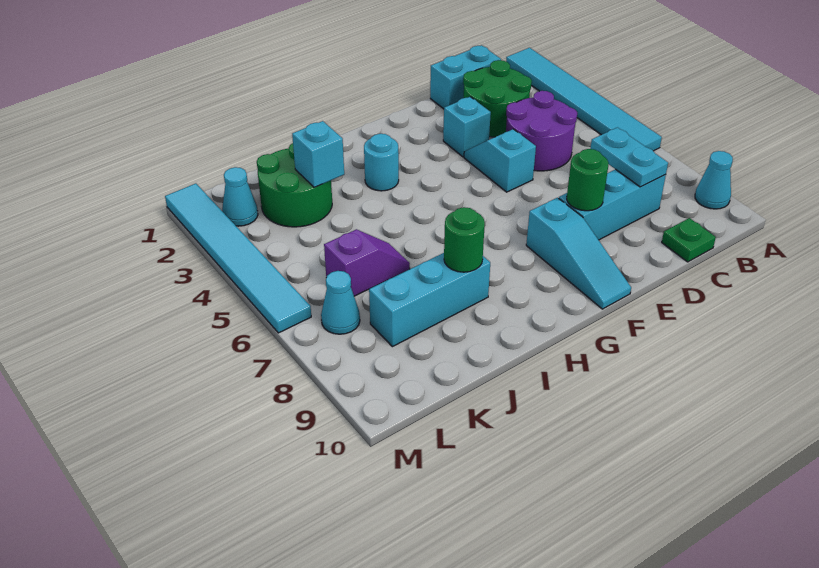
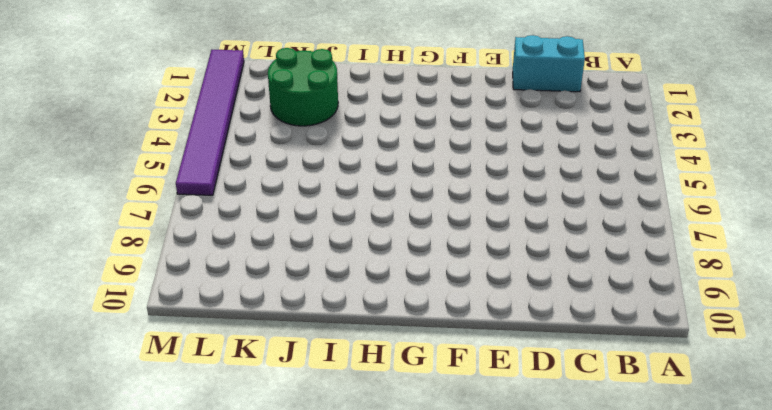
purple 1x6 tile [176,50,244,195] -> cyan 1x6 tile [165,184,311,333]
none -> cyan 1x6 tile [506,48,662,151]
none -> cyan 1x1 cone [695,151,733,209]
none -> green 2x2 round brick [463,60,532,137]

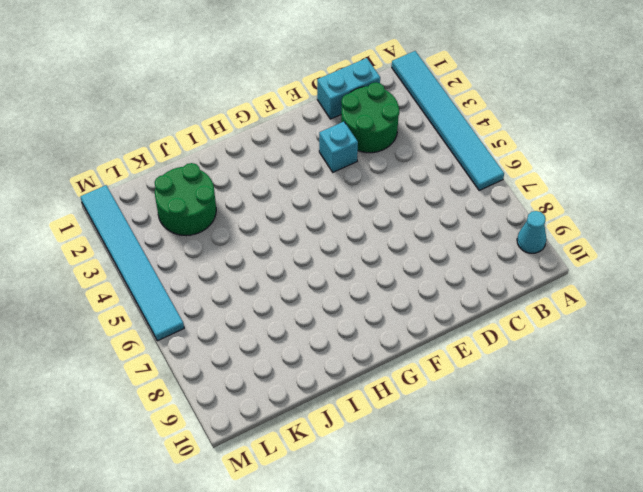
none -> purple 2x2 round brick [506,91,577,171]
none -> cyan 1x3 brick [559,169,666,240]
none -> green 1x1 plate [662,218,716,262]

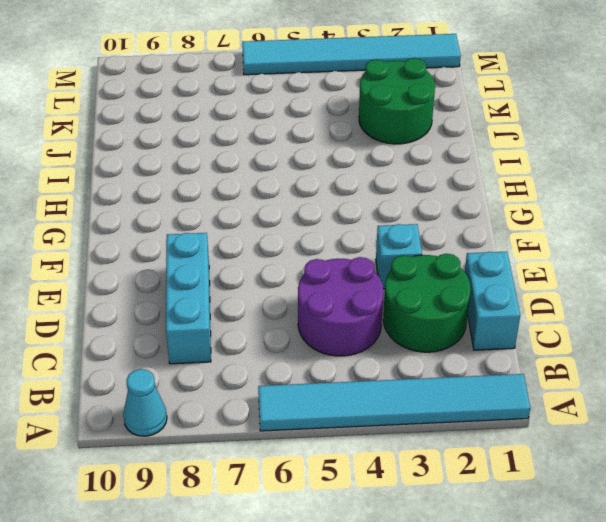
none -> green 1x1 plate [662,218,716,262]
none -> cyan 1x2 slope [464,129,536,192]
none -> cyan 1x3 slope [526,198,631,309]

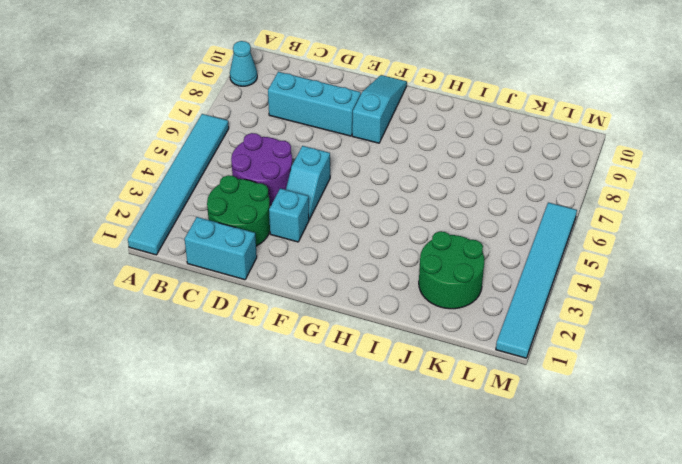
none -> green 1x1 plate [662,218,716,262]
none -> cyan 1x1 round brick [364,134,399,191]
none -> cyan 1x3 brick [369,253,490,347]

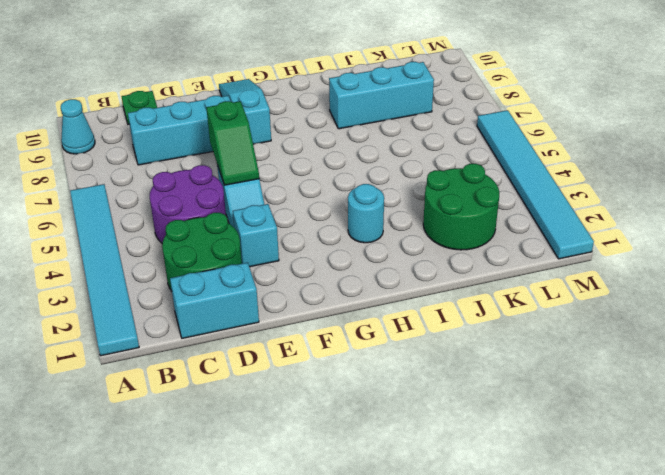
green 1x2 slope [206,101,259,185] -> none
none -> purple 1x2 slope [324,229,410,296]
none -> cyan 1x1 cone [222,167,258,226]
none -> cyan 1x1 cone [321,271,360,334]

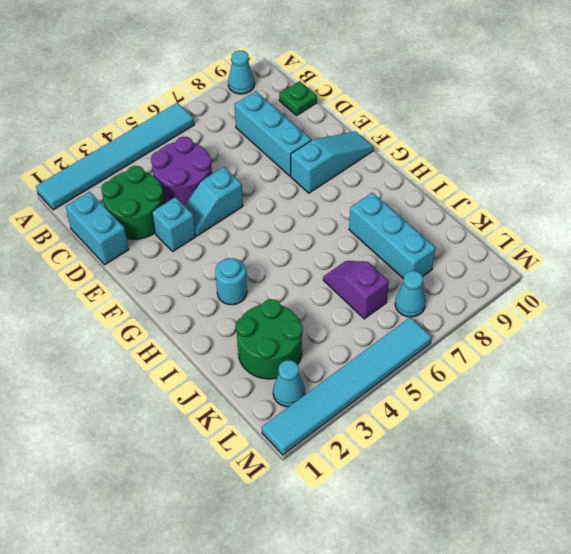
none -> cyan 1x2 plate [590,128,668,187]
none -> green 1x1 round brick [567,149,609,211]
none -> green 1x1 round brick [444,207,485,272]

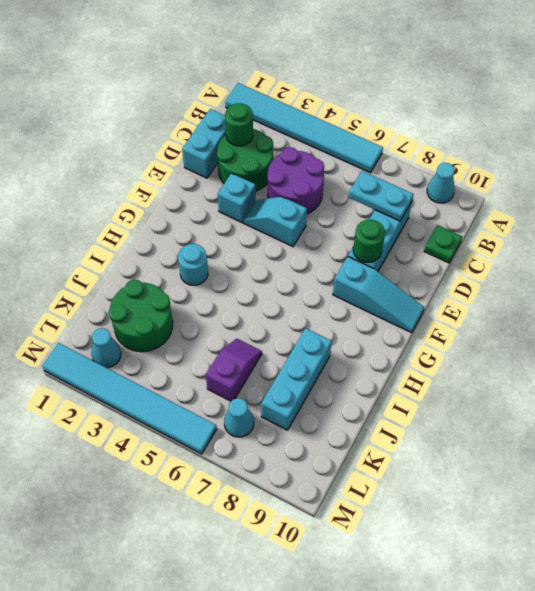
green 1x1 round brick [225,103,253,146] -> green 1x1 round brick moved to [444,207,485,272]
none -> cyan 1x1 brick [292,121,344,187]

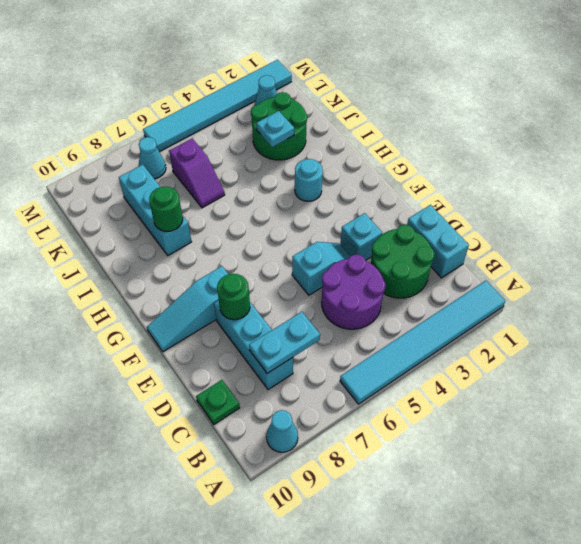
cyan 1x1 plate [256,111,294,147] -> cyan 1x1 brick [292,121,344,187]

